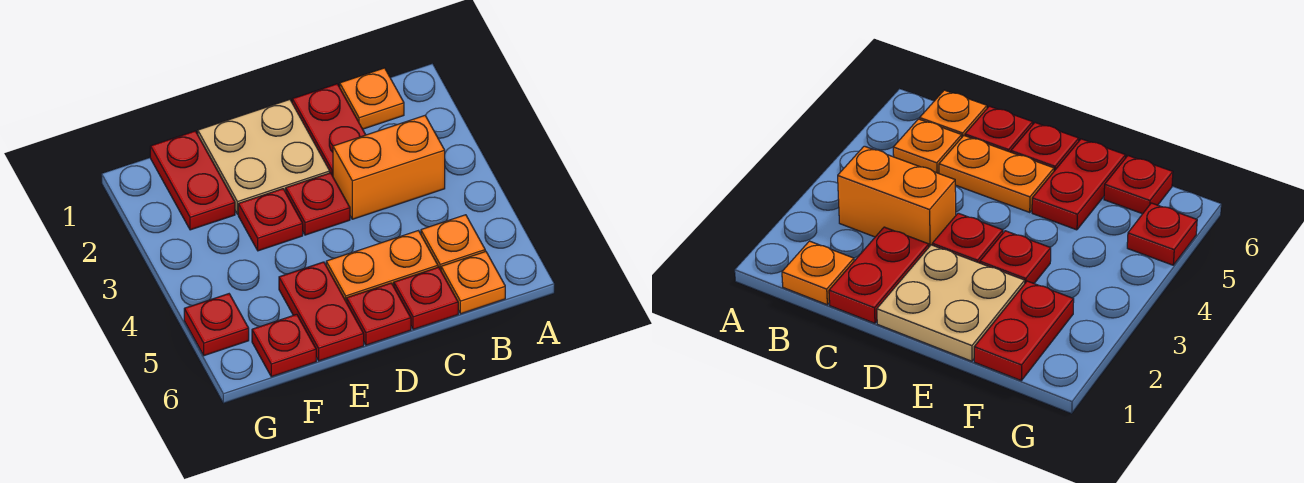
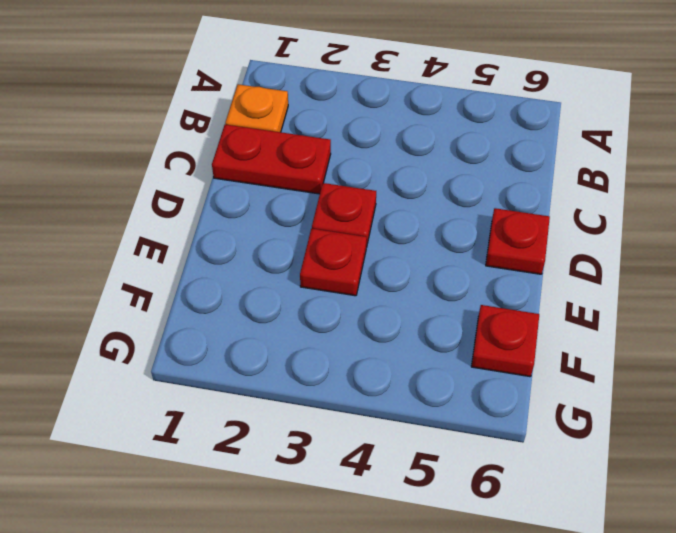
none -> orange 1x2 brick [333,116,445,219]
none -> orange 1x1 plate [421,215,485,270]
none -> orange 1x1 plate [441,251,505,314]

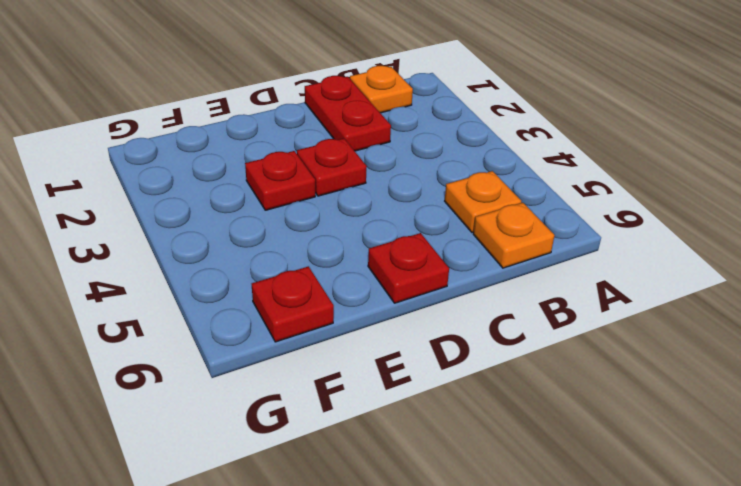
none -> orange 1x2 brick [333,116,445,219]
none -> orange 1x2 plate [326,231,438,302]
none -> red 1x1 plate [394,267,458,329]

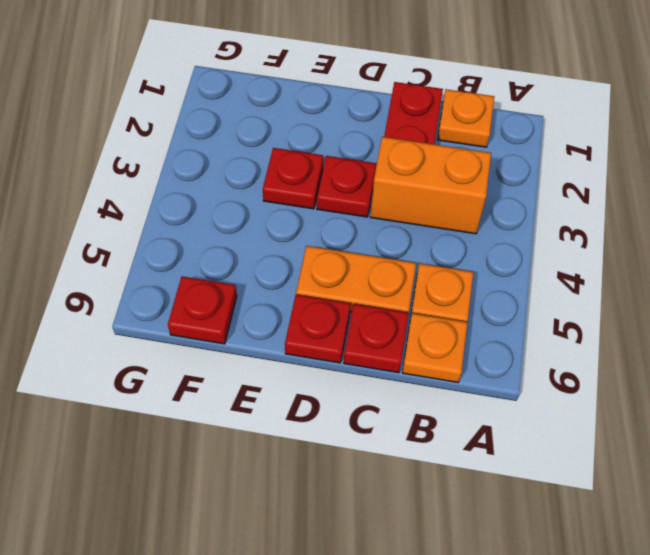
none -> tan 2x2 plate [198,100,330,214]
none -> red 1x2 plate [279,262,364,361]
none -> red 1x2 plate [150,131,235,230]

